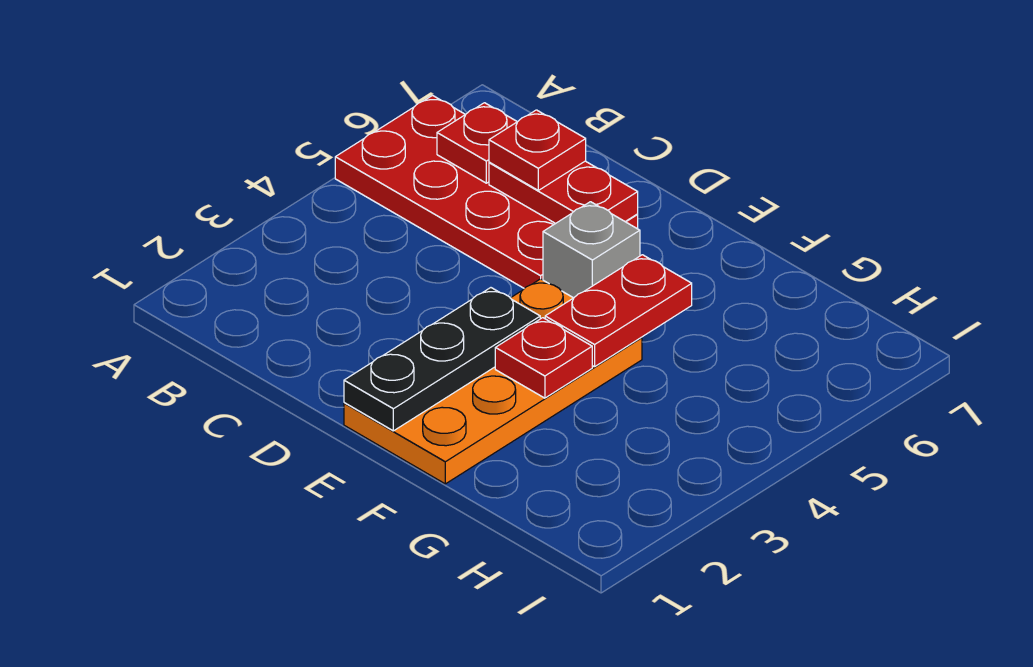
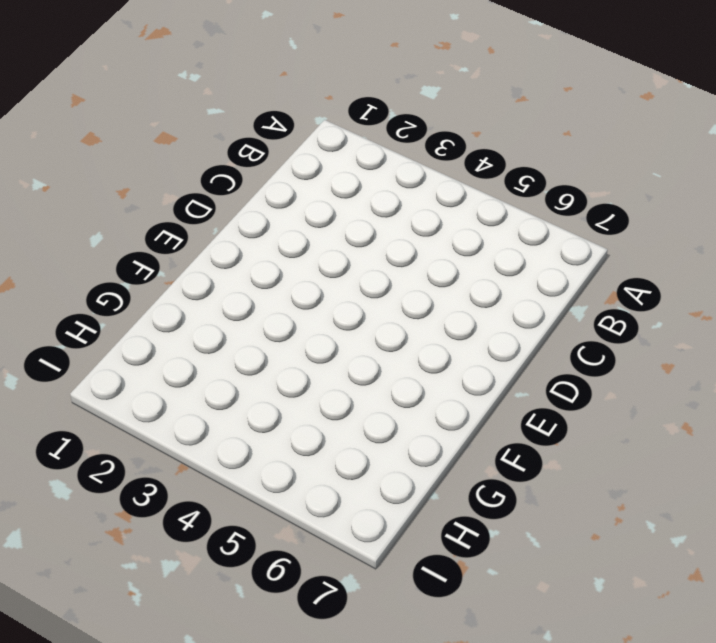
none -> red 2x4 plate [335,96,638,288]
none -> orange 2x4 plate [344,279,642,484]

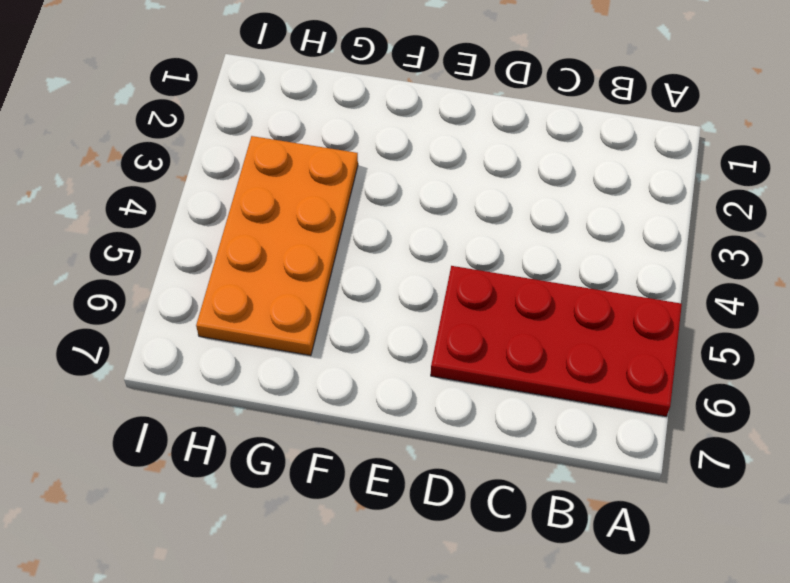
orange 2x4 plate [196,136,358,356] -> orange 2x4 plate moved to [344,279,642,484]
none -> grey 1x1 brick [543,202,640,298]
none -> red 1x1 plate [437,103,517,183]

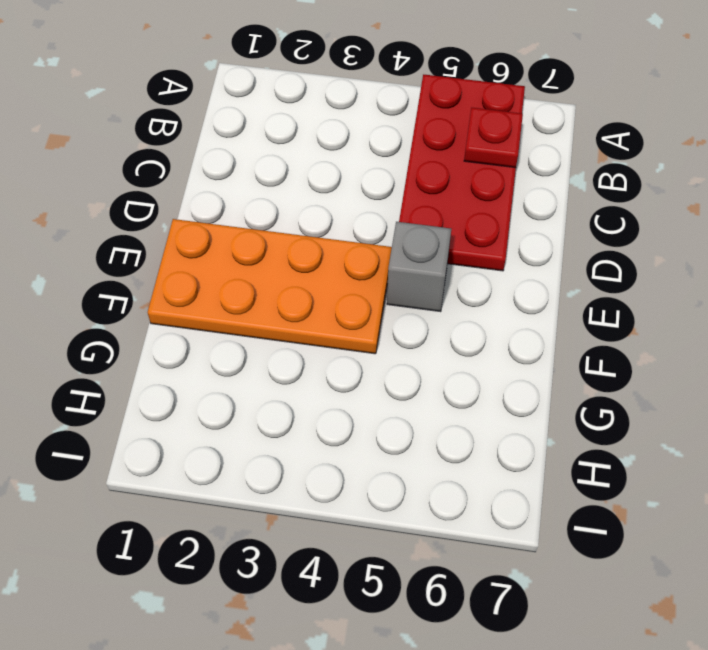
none -> red 1x2 plate [489,161,638,223]
none -> black 1x3 plate [344,288,540,431]

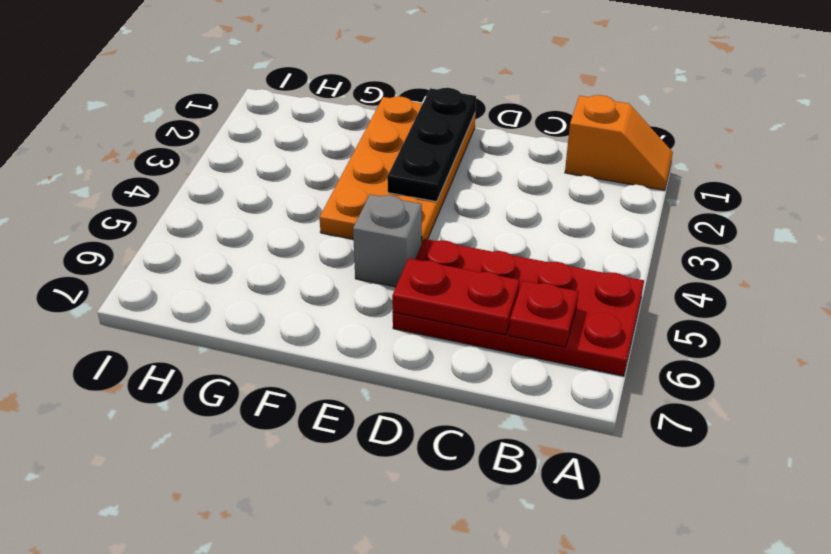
orange 1x2 slope [565,95,673,190] -> none
none -> red 1x1 plate [495,318,592,398]
none -> red 1x2 plate [545,255,692,367]

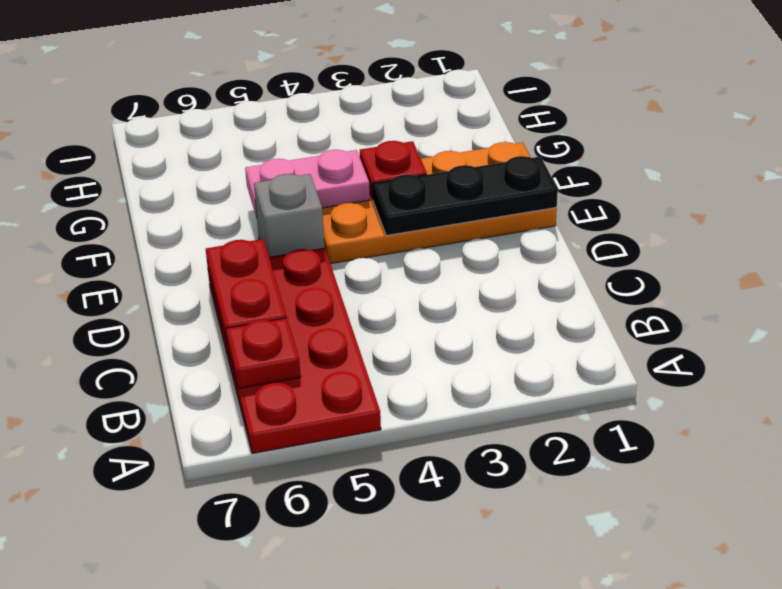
pink 1x2 plate [245,150,370,218] -> red 1x2 plate [545,255,692,367]
none -> red 1x1 plate [489,110,586,190]

